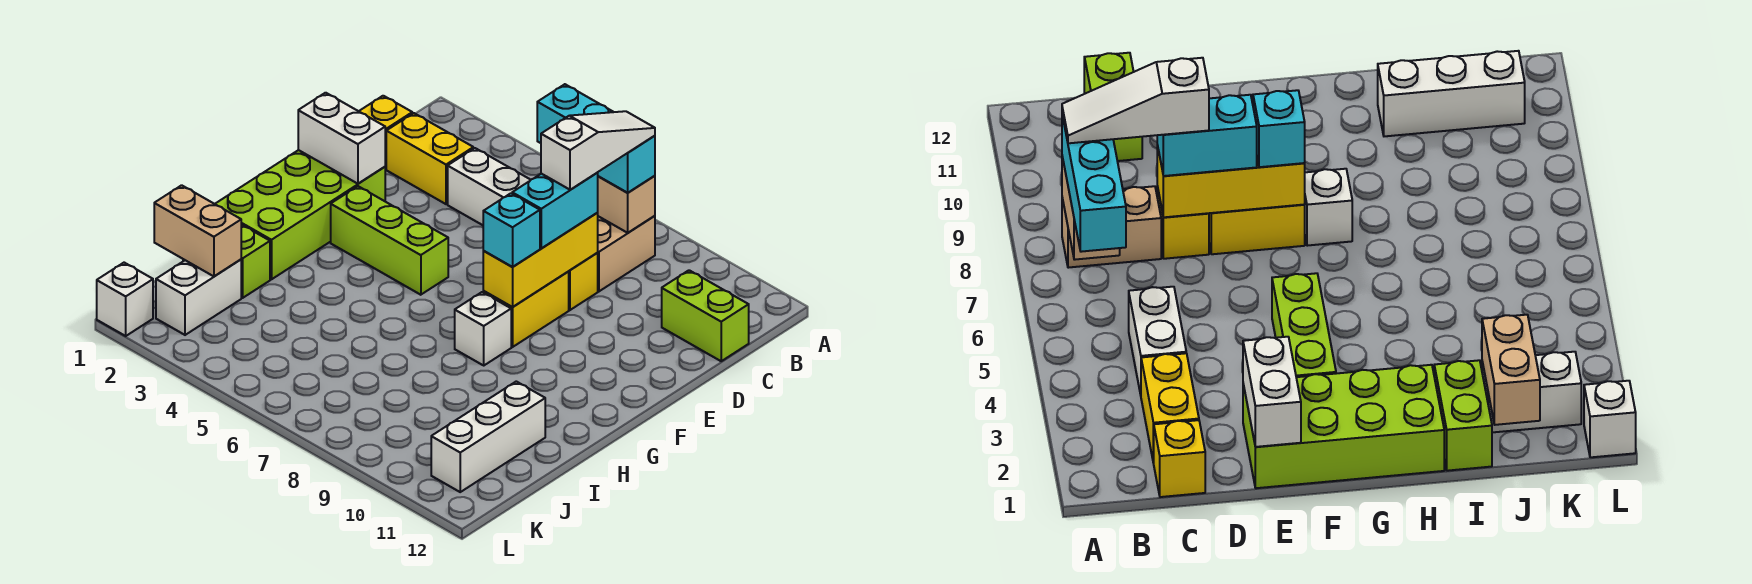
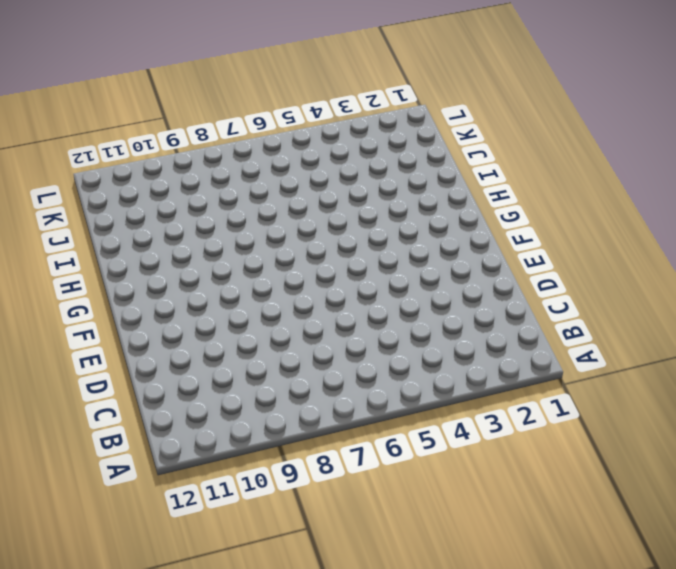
none -> tan 1x2 brick [598,216,655,291]
none -> yellow 1x1 brick [359,96,412,169]
none -> yellow 1x2 brick [386,113,473,204]

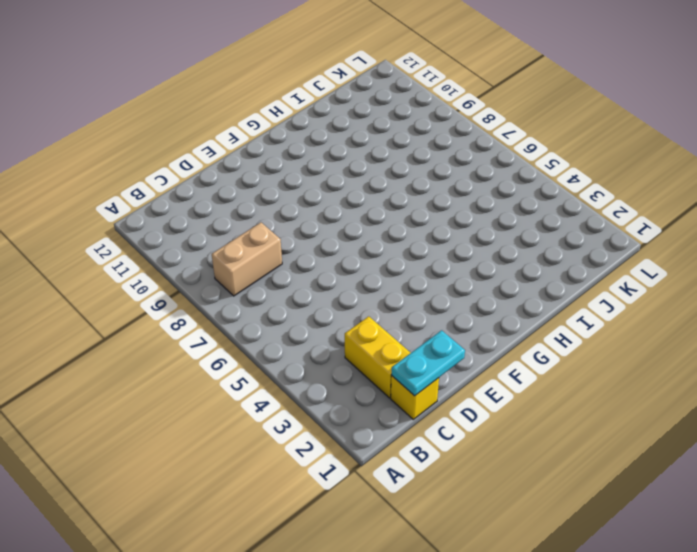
cyan 1x2 plate [391,330,465,396] -> none
none -> white 1x2 brick [448,148,530,225]
none -> lime 1x2 brick [662,270,749,361]
none -> yellow 1x1 brick [568,253,598,310]

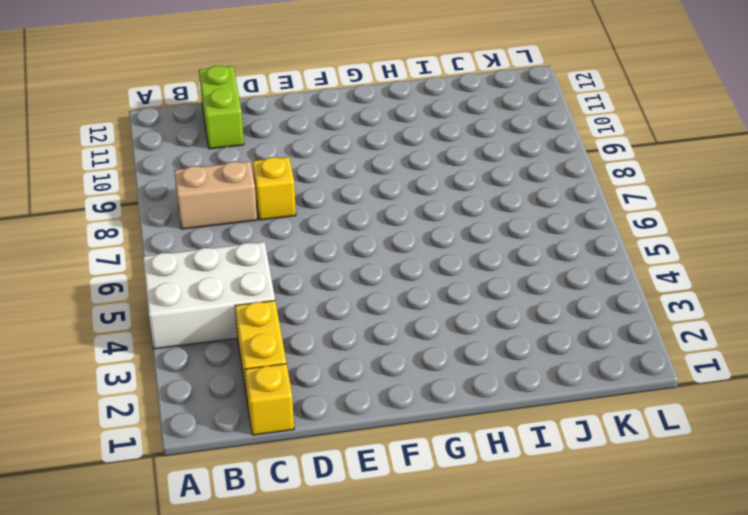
white 2x3 brick [143,242,275,349] -> white 1x2 brick [448,148,530,225]
none -> lime 2x4 brick [215,150,385,279]
none -> yellow 1x2 brick [483,272,569,347]
none -> lime 1x3 brick [331,186,448,295]

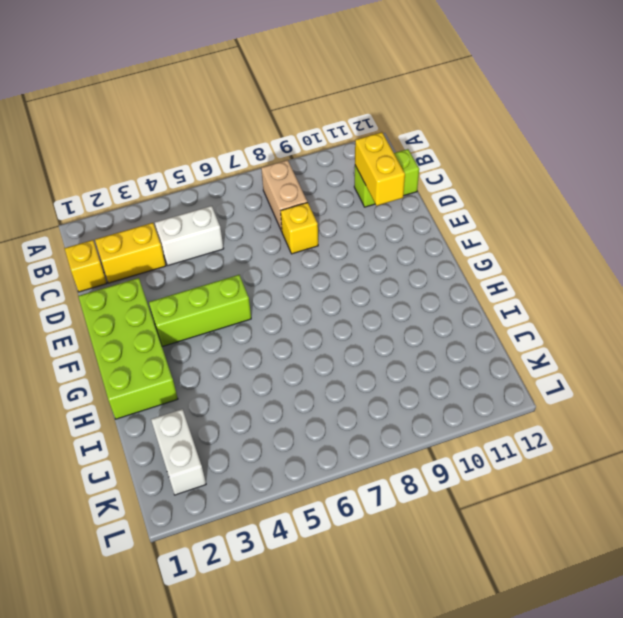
yellow 1x2 brick [355,132,405,206] -> yellow 1x2 brick moved to [483,272,569,347]
none -> white 1x1 brick [455,292,511,365]
none -> lime 1x2 brick [183,224,270,298]
none -> white 1x3 brick [431,381,545,492]

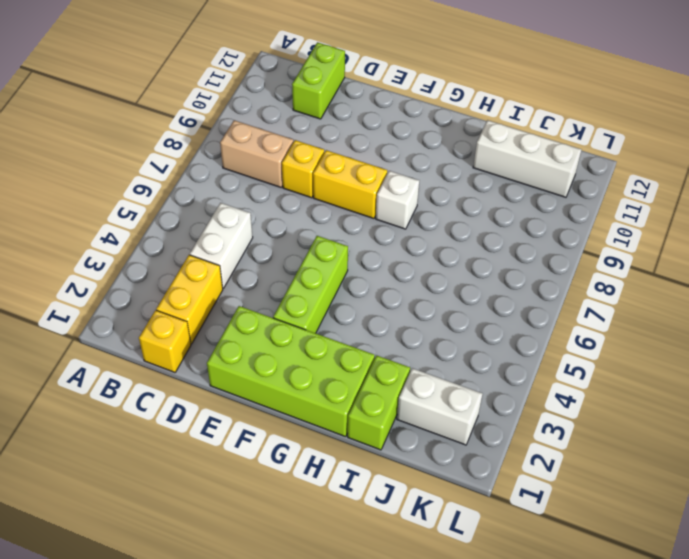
none -> white 1x1 brick [97,263,153,336]
none -> tan 1x2 brick [597,176,655,233]
none -> yellow 1x3 brick [483,213,598,307]

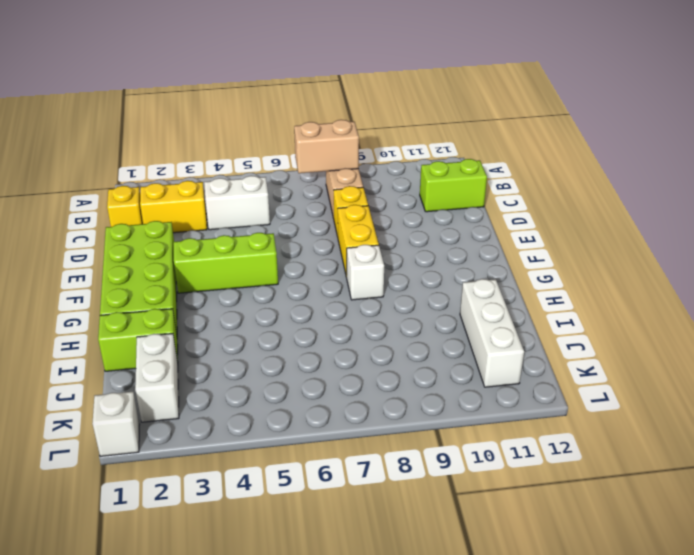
none -> yellow 1x3 brick [483,213,598,307]
none -> white 1x2 brick [298,93,385,184]
none -> tan 1x2 brick [154,185,241,276]

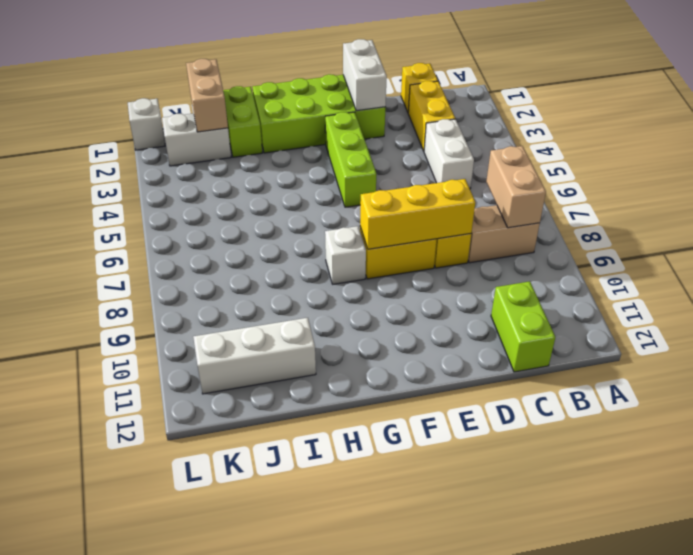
none -> cyan 1x3 brick [537,84,655,193]
none -> cyan 1x2 brick [512,173,598,248]
none -> cyan 1x1 brick [483,193,540,267]

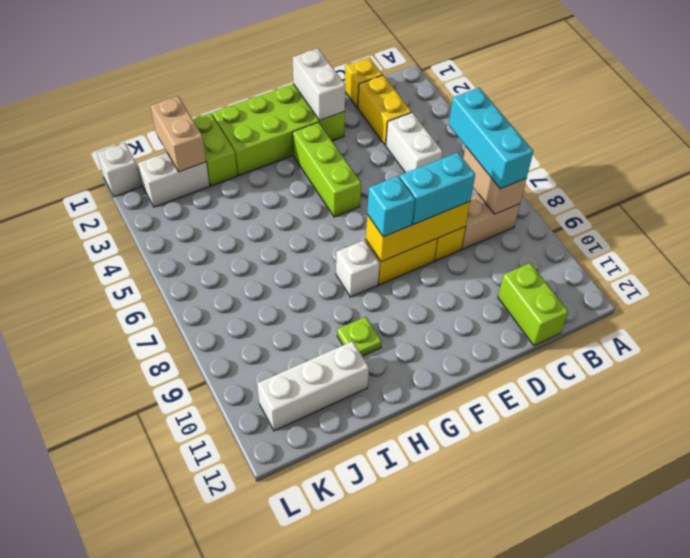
lime 1x1 plate [337,317,382,356] -> none
none -> white 1x3 slope [541,111,655,190]

